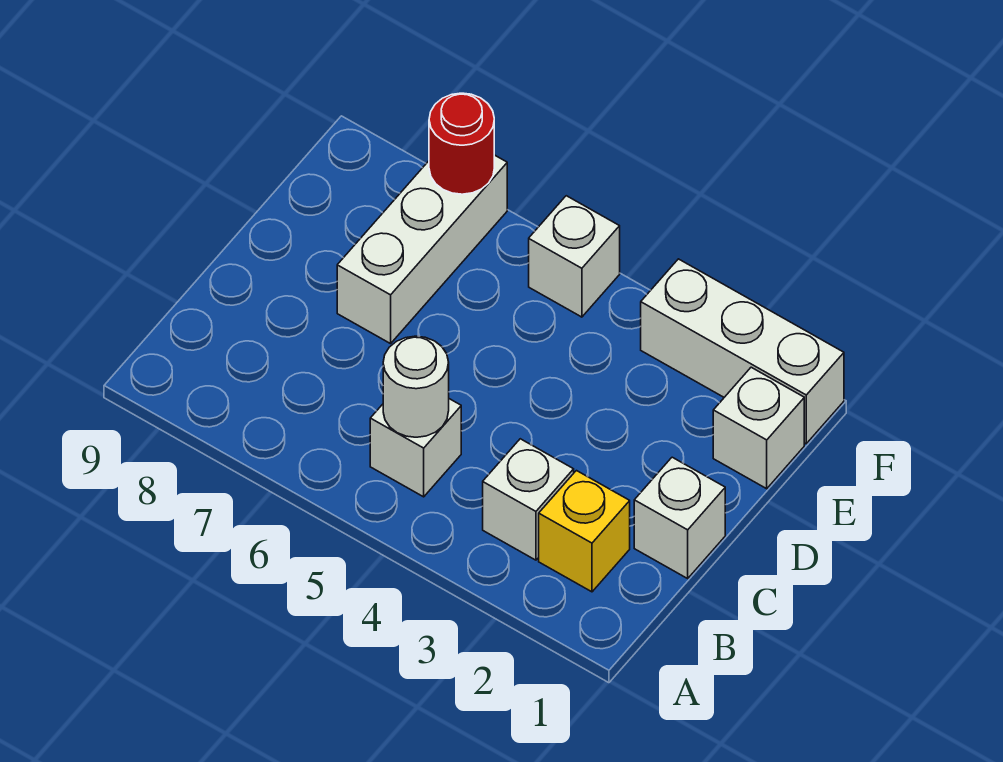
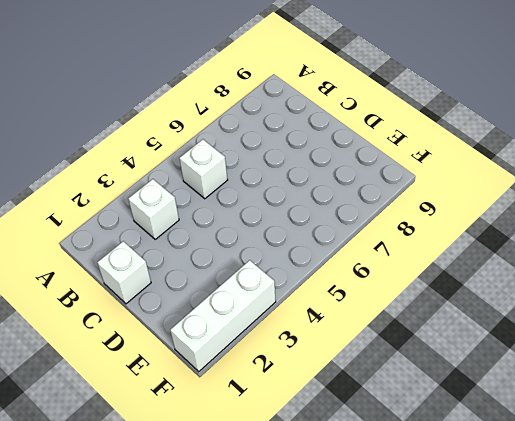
none -> yellow 1x1 brick [539,471,630,592]
none -> white 1x3 brick [337,155,507,344]

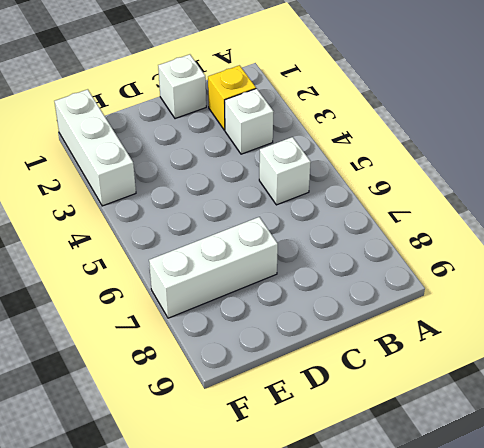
none -> white 1x1 brick [713,367,804,489]
none -> white 1x1 brick [529,196,620,317]

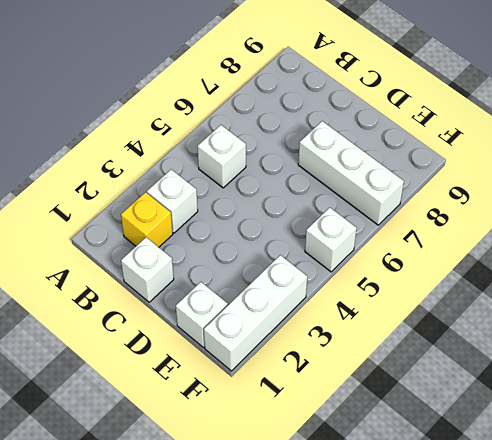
none -> white 1x1 round brick [383,336,449,437]
none -> red 1x1 round brick [429,93,494,194]

